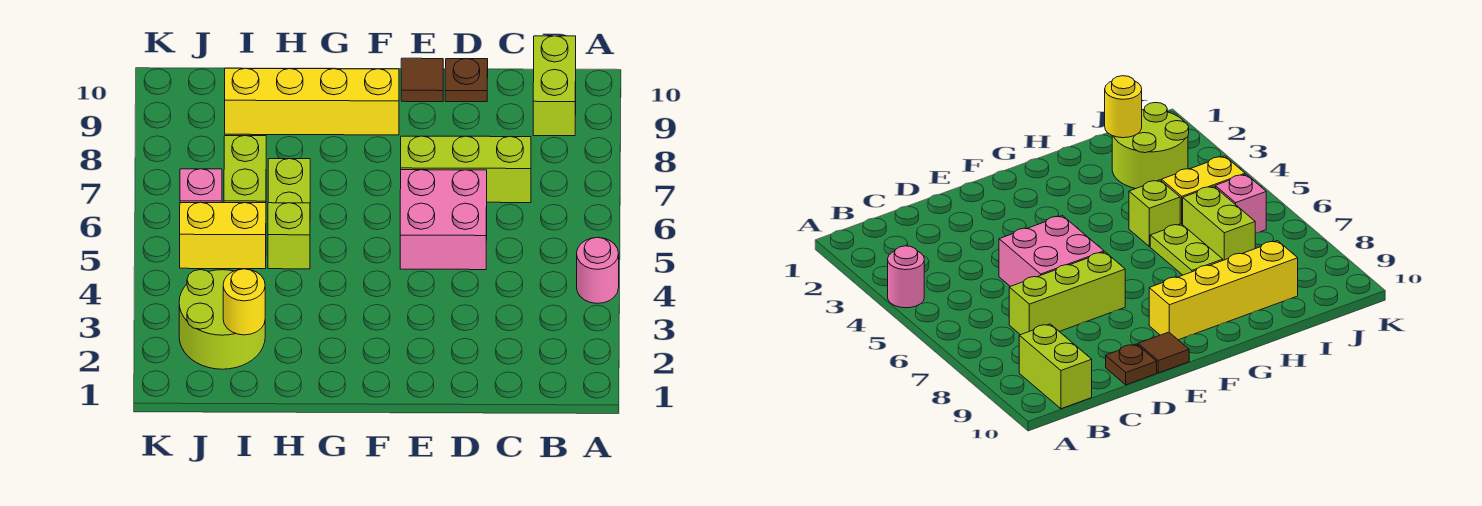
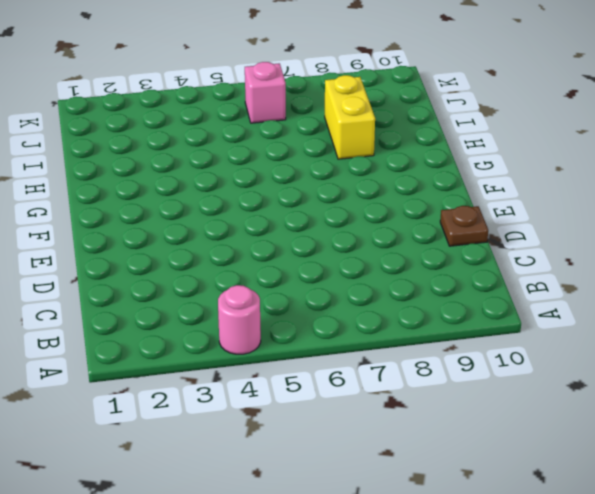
yellow 1x2 brick [325,75,375,159] -> yellow 1x2 brick moved to [180,202,266,269]
none -> lime 1x2 brick [533,36,576,136]
none -> lime 1x3 brick [401,136,531,203]
none -> pink 2x2 brick [400,170,487,270]

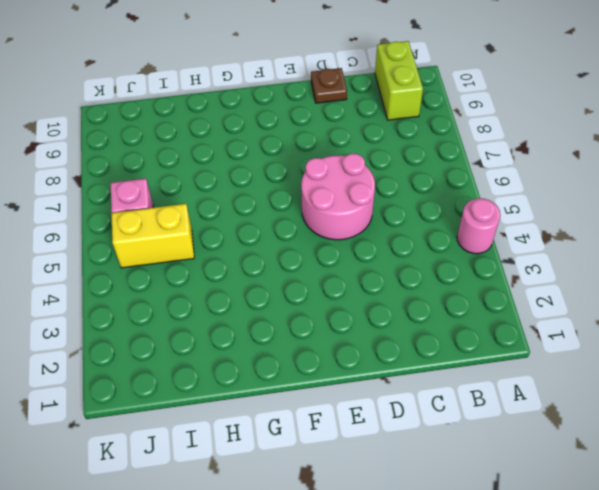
pink 2x2 round brick [301,154,375,240] -> pink 2x2 brick [400,170,487,270]
none -> lime 1x3 brick [401,136,531,203]
none -> brown 1x1 tile [401,58,443,102]
none -> yellow 1x4 brick [225,68,399,135]

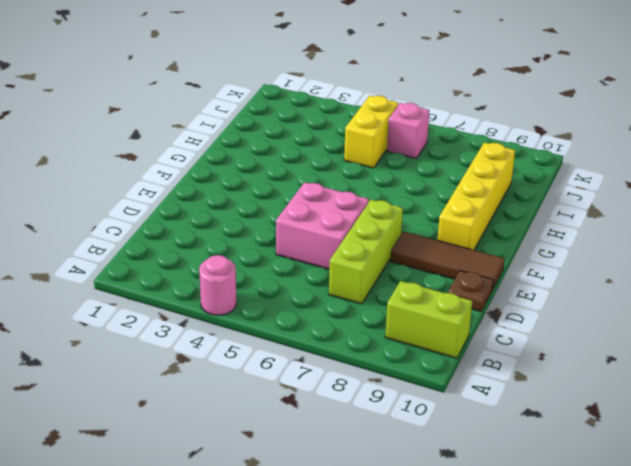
brown 1x3 tile [390,231,505,290] -> brown 1x1 tile [401,58,443,102]
none -> lime 1x1 brick [268,203,310,269]
none -> lime 1x2 plate [268,159,310,203]
none -> lime 2x2 round brick [179,270,265,369]

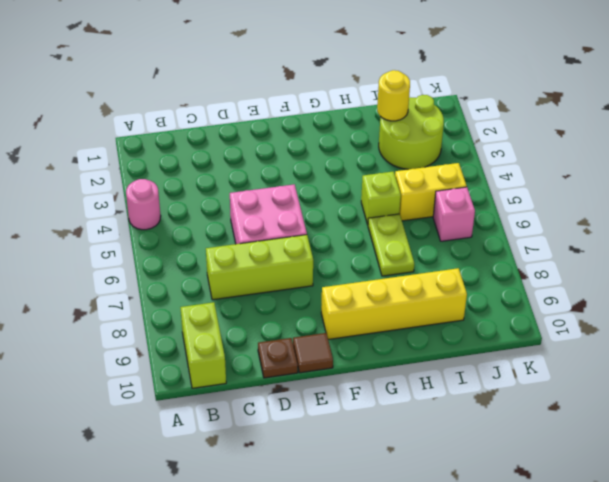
none -> lime 1x2 brick [224,135,266,203]

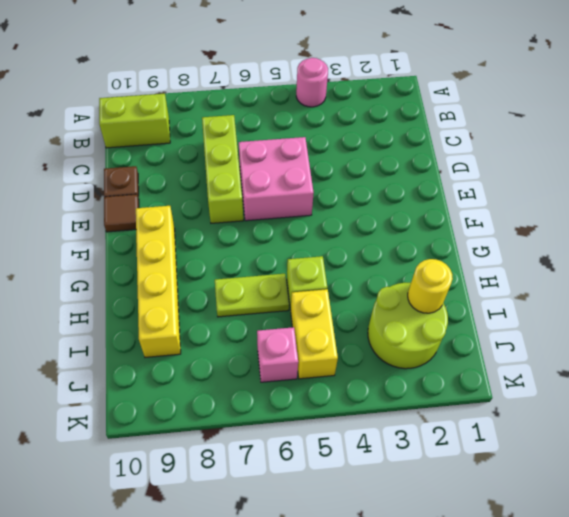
none -> lime 1x2 brick [224,135,266,203]

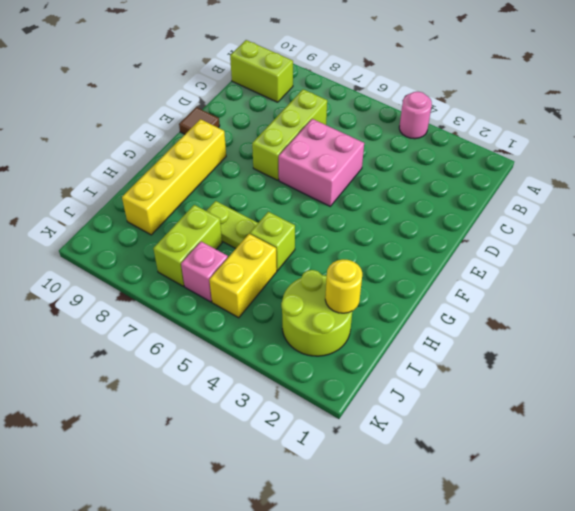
lime 1x2 brick [153,205,222,286] -> lime 1x2 brick turned to [224,135,266,203]
none -> brown 1x1 plate [445,59,488,102]

